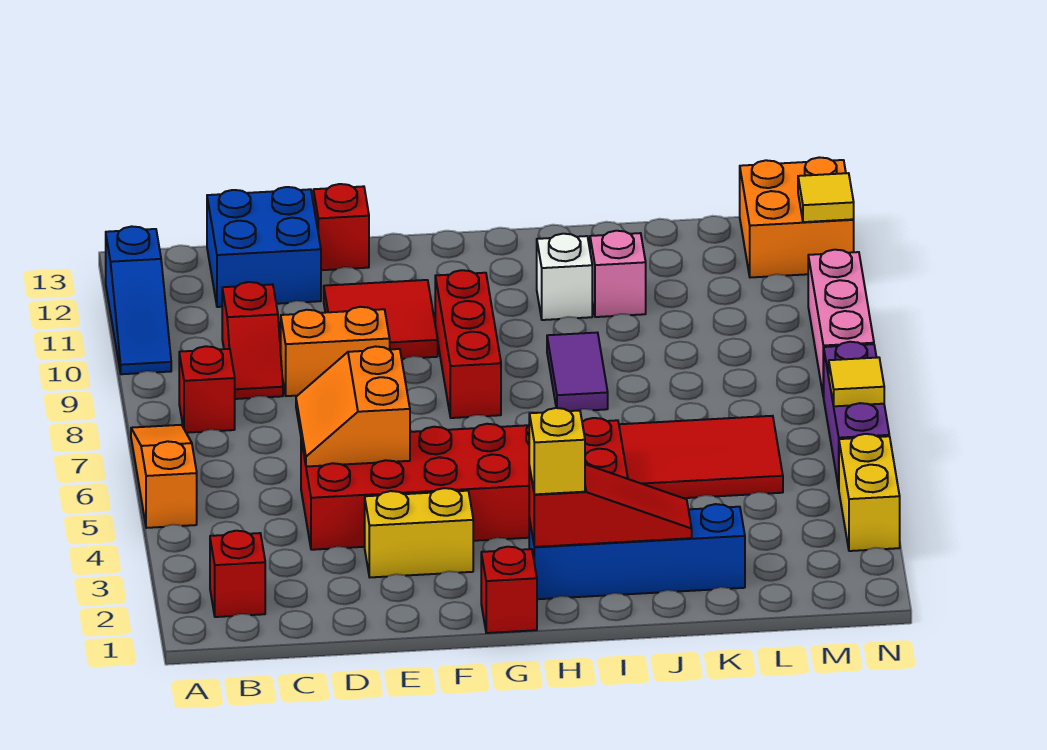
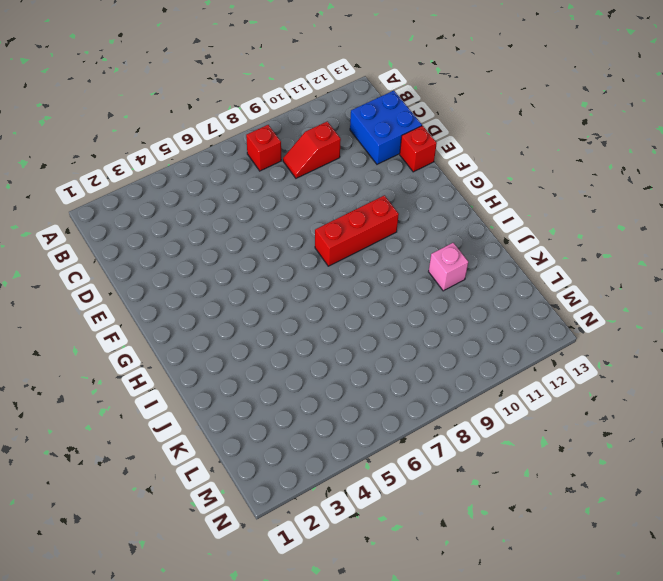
none -> orange 1x3 slope [131,425,197,528]
none -> blue 1x3 slope [106,226,171,374]
none -> red 1x1 brick [210,531,265,617]

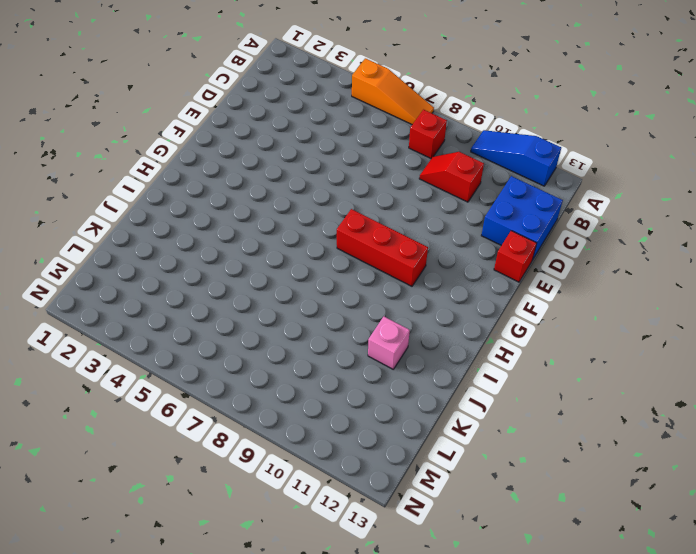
none -> red 1x1 brick [210,531,265,617]
none -> red 2x6 brick [301,418,628,550]
none -> orange 1x2 brick [281,307,390,396]

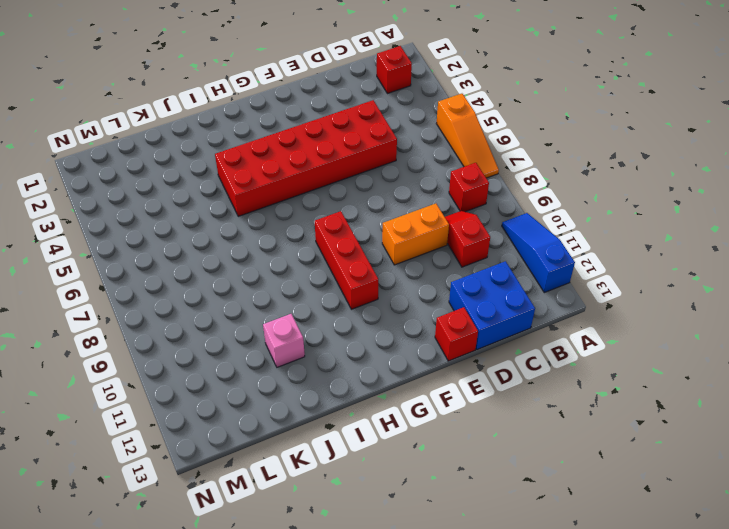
none -> yellow 1x2 brick [365,488,473,577]
none -> red 2x2 tile [324,280,438,359]
none -> red 1x1 brick [481,547,537,633]

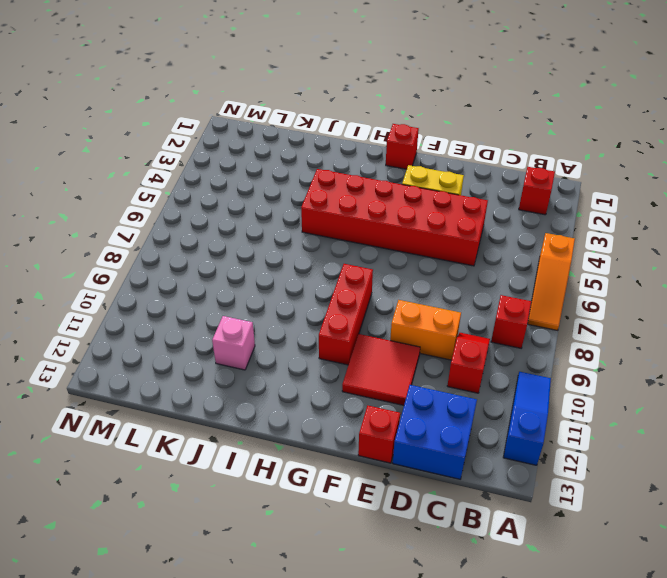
none -> blue 1x4 brick [529,504,745,599]
none -> purple 1x2 tile [547,333,608,411]
none -> white 1x1 brick [537,234,592,320]

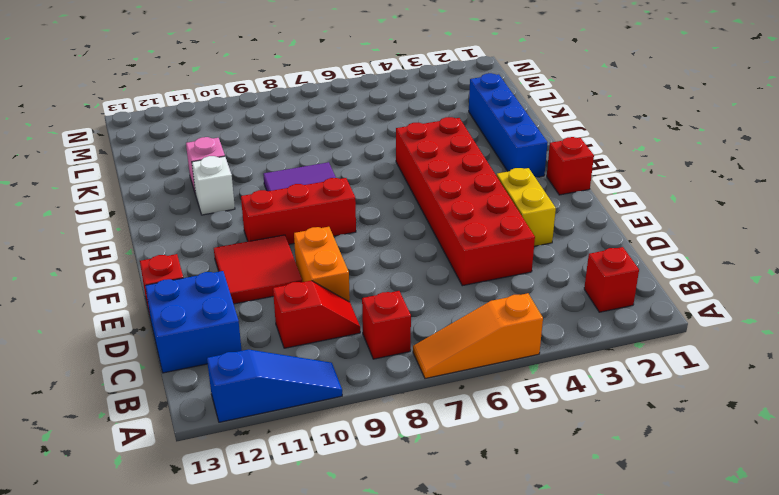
none -> red 2x3 tile [619,416,783,498]
none -> orange 2x2 brick [740,157,854,278]
none -> yellow 1x2 brick [839,434,900,551]

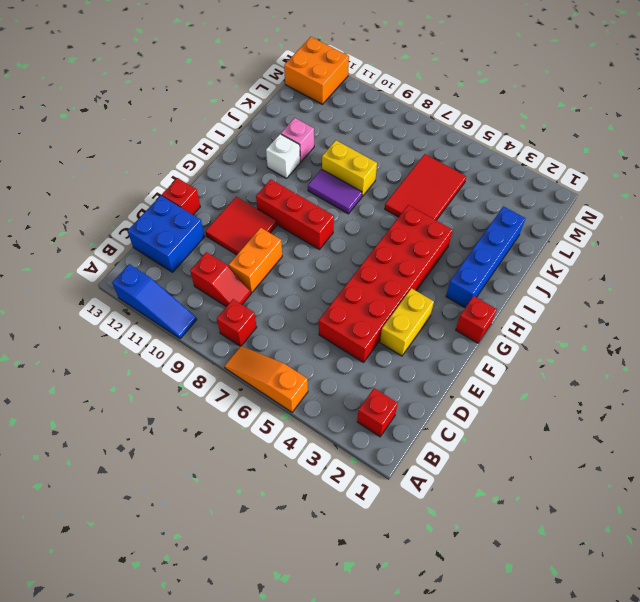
yellow 1x2 brick [322,140,377,196] -> yellow 1x2 brick moved to [839,434,900,551]
none -> purple 1x3 brick [824,342,889,488]
none -> pink 1x3 brick [808,250,874,397]
none -> orange 2x2 slope [296,346,410,467]

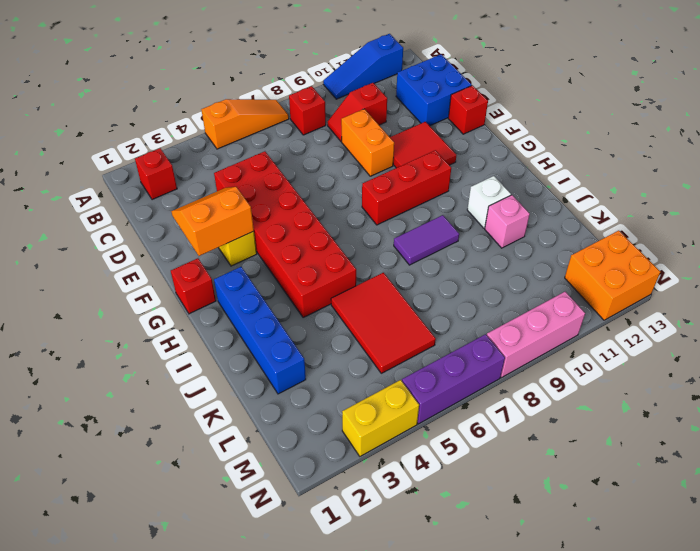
orange 2x2 slope [171,187,254,256] -> orange 2x2 slope moved to [296,346,410,467]
none -> red 1x3 slope [529,464,692,547]
none -> yellow 1x1 tile [829,357,884,406]
none -> yellow 1x1 tile [798,173,854,222]

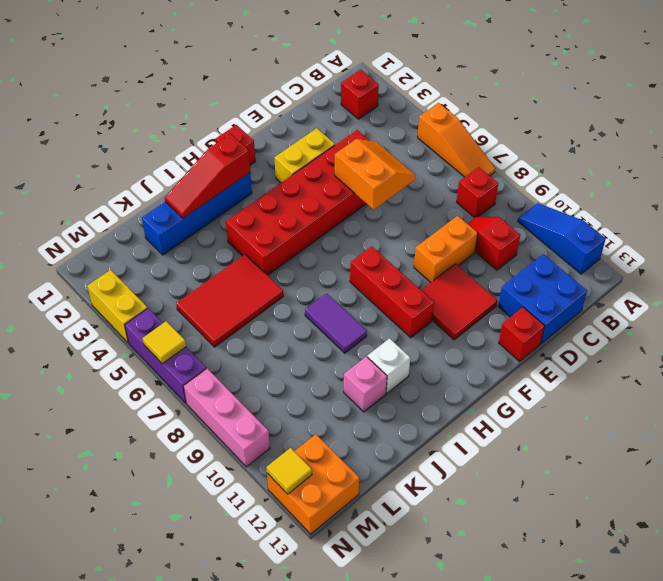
none -> yellow 1x1 brick [529,408,585,494]

